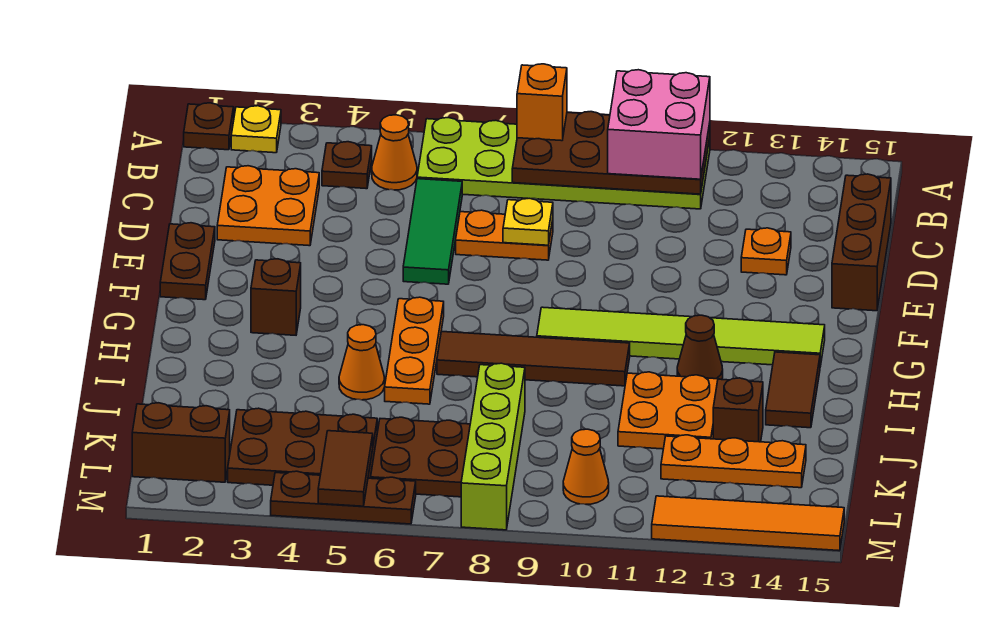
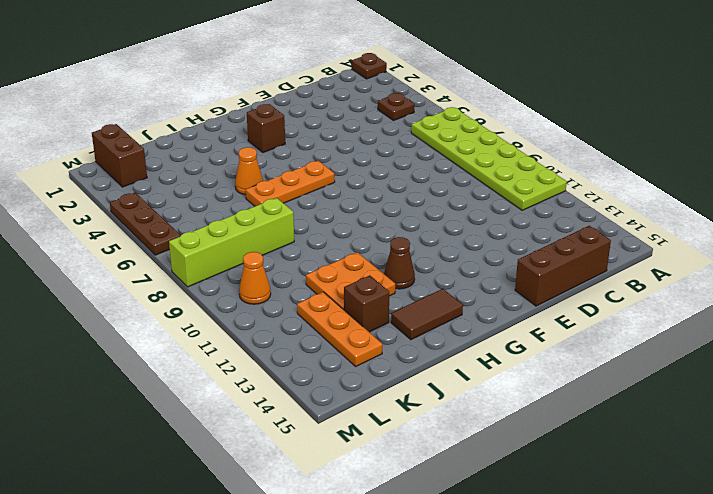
none -> yellow 1x1 plate [231,106,281,153]
none -> orange 1x1 cone [372,115,417,190]
none -> orange 2x2 plate [217,166,319,246]
none -> green 1x3 tile [403,179,462,284]

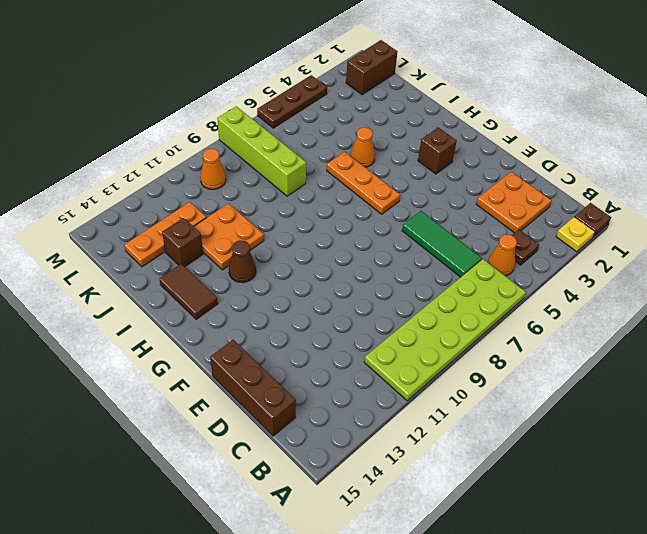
none -> orange 1x2 plate [456,210,553,260]
none -> orange 1x1 plate [741,228,791,275]
none -> brown 1x2 plate [160,223,215,300]
none -> lime 1x6 tile [537,307,825,366]

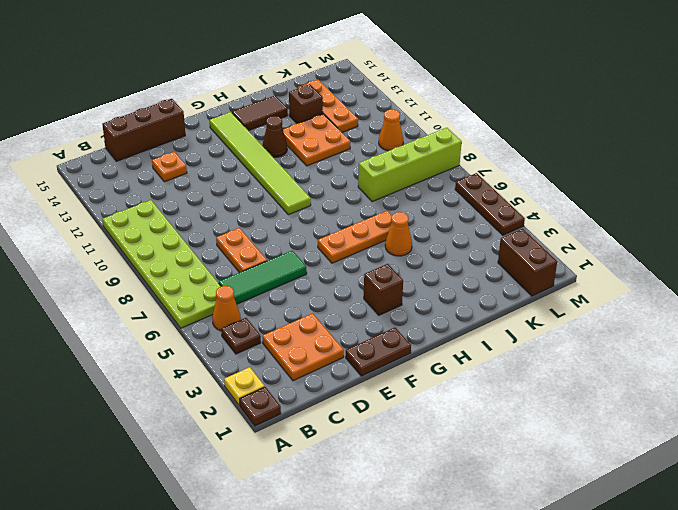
none -> brown 1x4 tile [437,331,630,386]
none -> brown 2x3 plate [228,408,377,485]
none -> brown 2x2 plate [371,417,470,497]
none -> orange 1x4 tile [652,496,844,551]

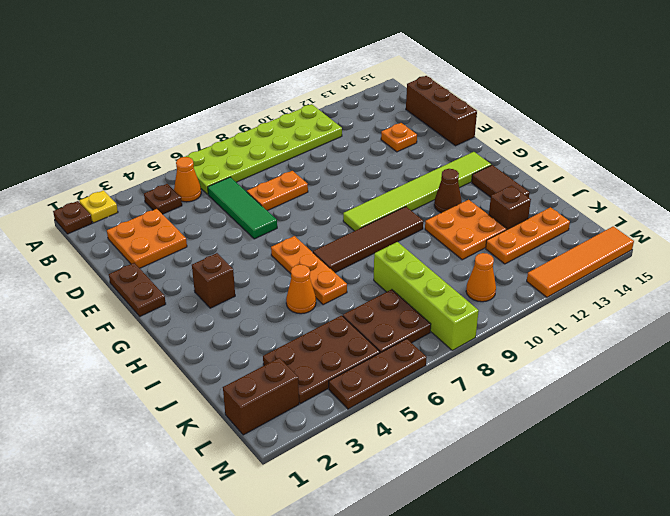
none -> brown 2x4 plate [512,112,710,194]
none -> yellow 1x1 plate [503,198,553,245]
none -> brown 1x2 tile [318,431,373,506]
none -> orange 1x1 brick [517,64,567,141]

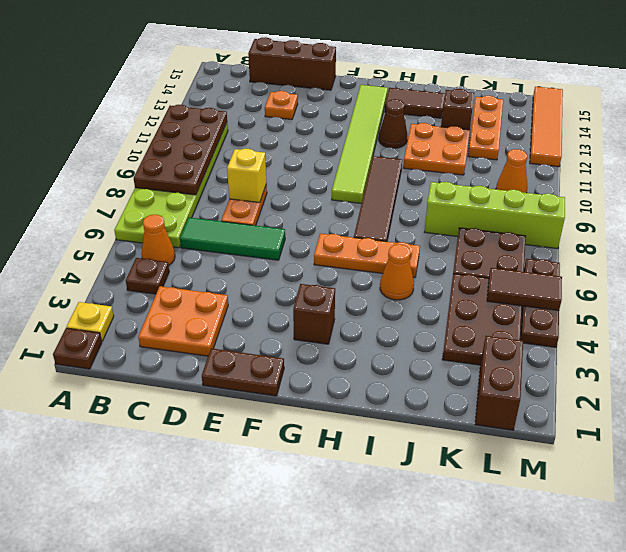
yellow 1x1 brick [227,149,266,203] -> yellow 1x1 plate [503,198,553,245]
none -> orange 1x1 brick [517,64,567,141]
none -> pink 2x2 brick [608,70,710,179]

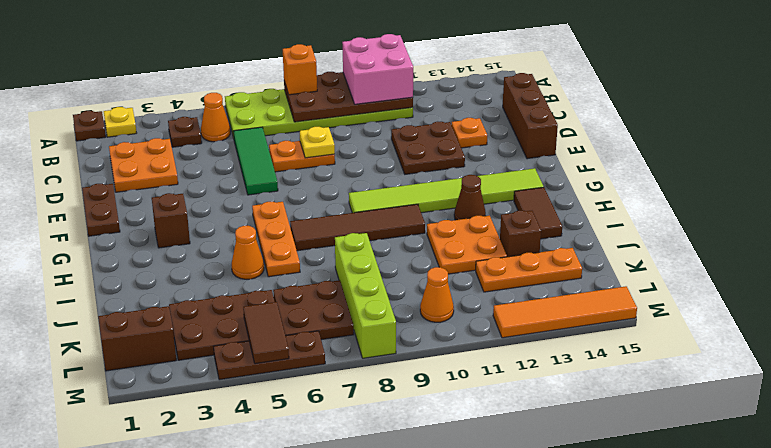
brown 2x2 plate [391,122,465,174] -> none

